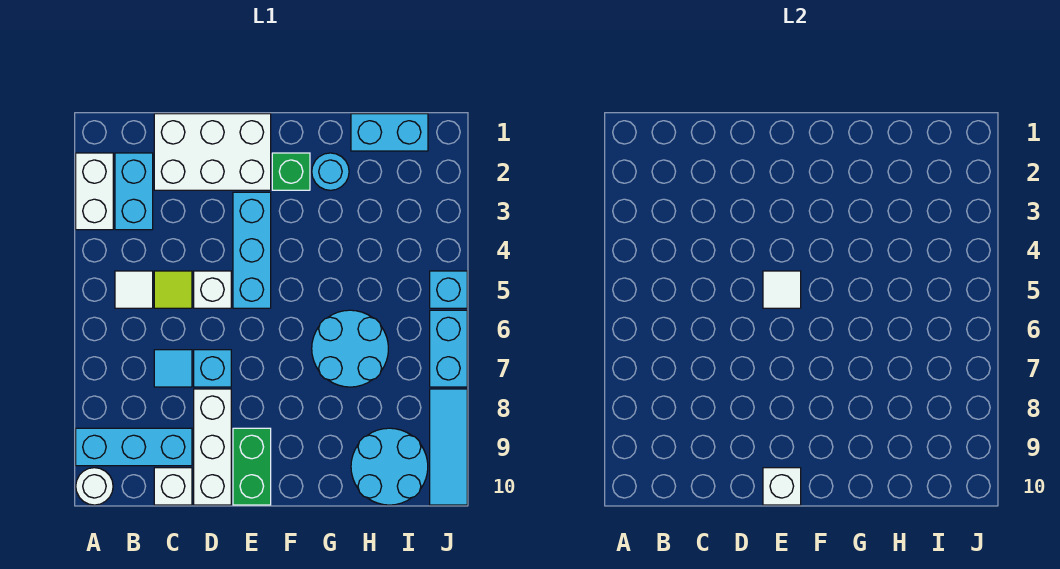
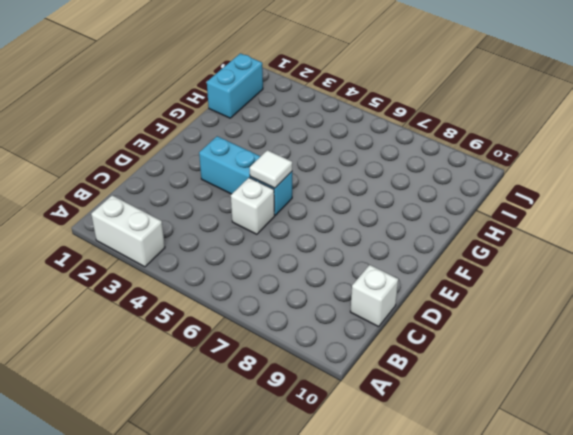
none -> cyan 1x3 brick [76,428,192,466]
none -> white 1x1 round brick [76,468,113,505]
none -> cyan 1x2 brick [115,153,153,230]

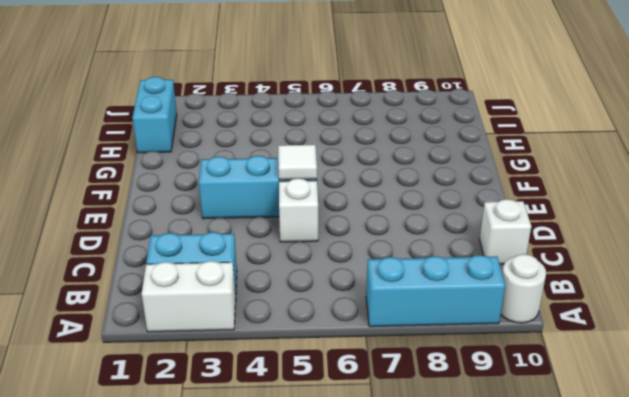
cyan 1x3 brick [366,255,505,327] -> cyan 1x3 brick turned to [76,428,192,466]
none -> white 1x1 tile [115,271,153,308]
none -> white 2x3 brick [154,114,271,190]
none -> lime 1x1 tile [154,271,192,308]

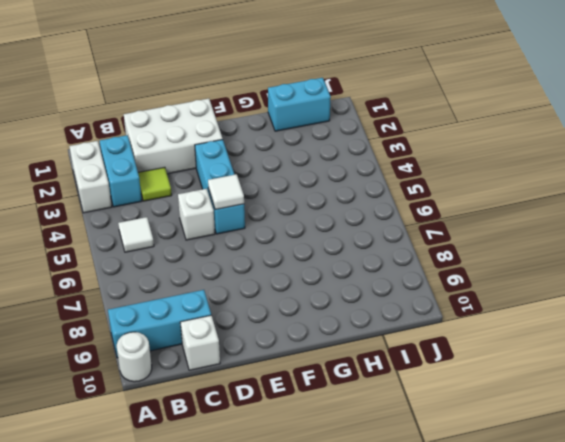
lime 1x1 tile [138,167,172,201] -> lime 1x1 tile moved to [154,271,192,308]
none -> cyan 1x1 tile [154,350,192,387]
none -> cyan 1x1 brick [194,350,231,387]
none -> white 1x3 brick [194,389,231,505]

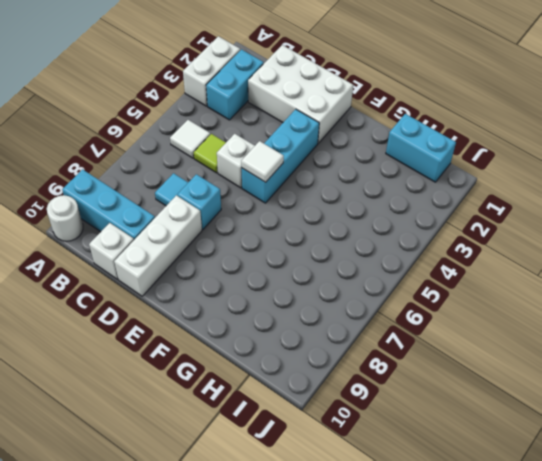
none -> green 1x2 brick [233,428,271,505]
none -> green 1x1 brick [272,153,310,190]
none -> cyan 1x1 round brick [312,153,349,190]

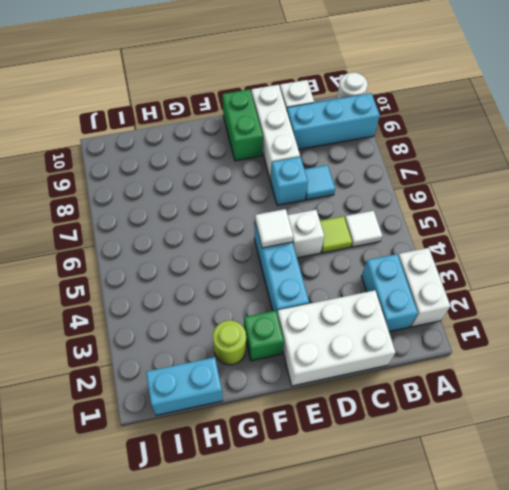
lime 1x1 round brick [213,320,246,365] -> cyan 1x1 round brick [312,153,349,190]
none -> cyan 2x2 round brick [312,310,388,387]
none -> cyan 2x2 round brick [351,428,428,505]
none -> cyan 1x1 brick [430,271,467,308]

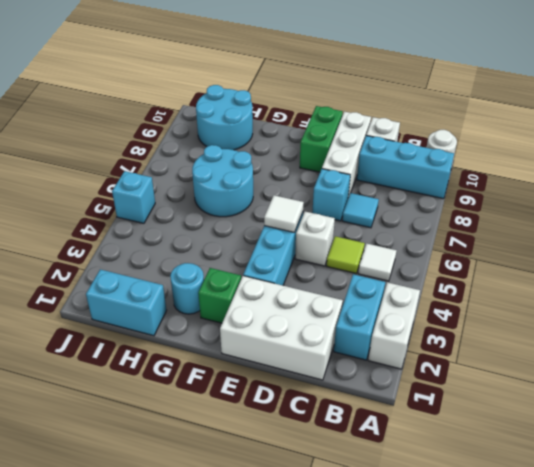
none -> cyan 1x2 brick [430,310,467,387]
none -> cyan 1x3 tile [430,389,467,505]
none -> white 1x1 brick [763,468,801,505]

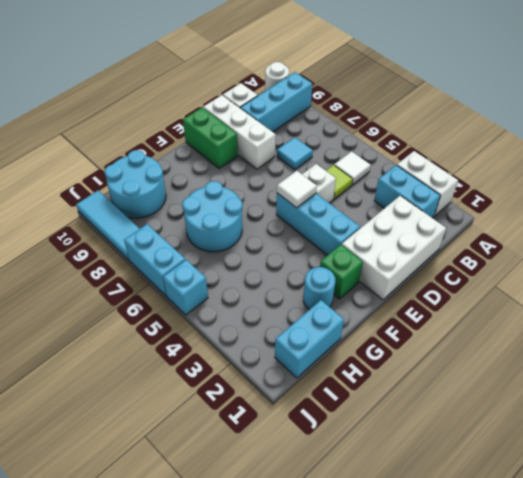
none -> cyan 1x1 brick [194,350,231,387]
none -> white 1x1 brick [763,468,801,505]

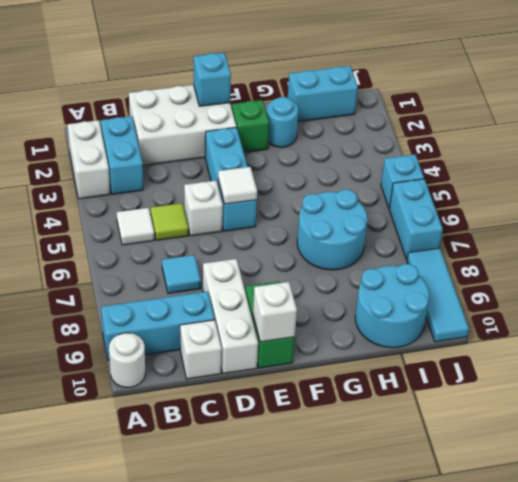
cyan 1x1 brick [194,53,231,106] -> cyan 1x1 brick moved to [194,350,231,387]

